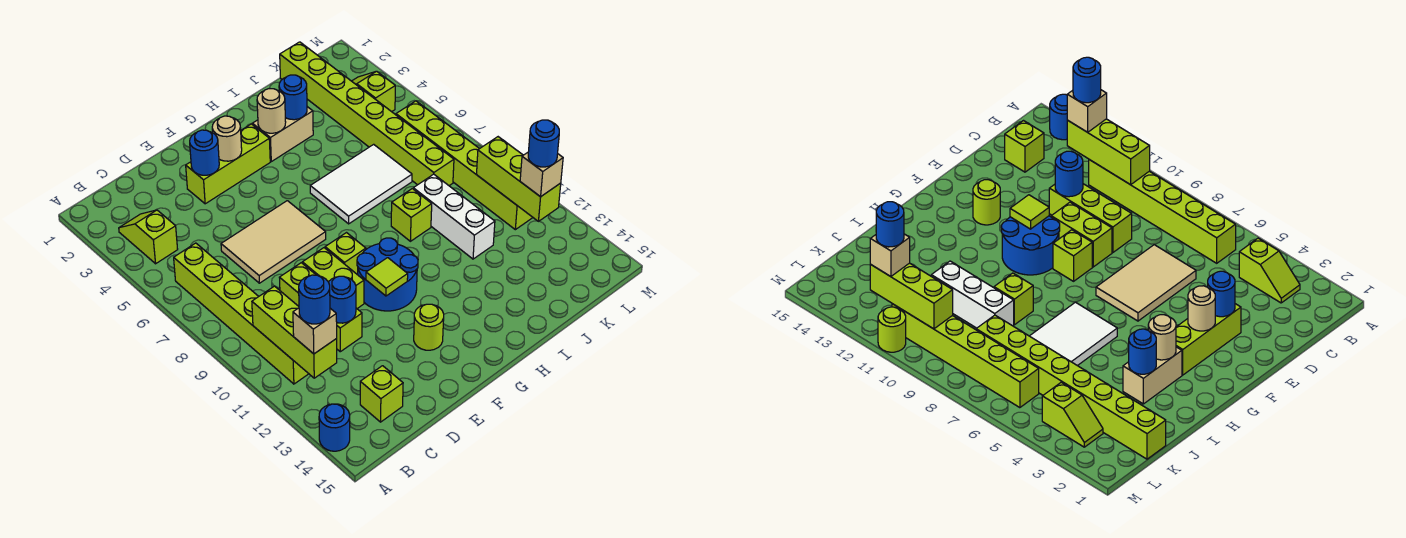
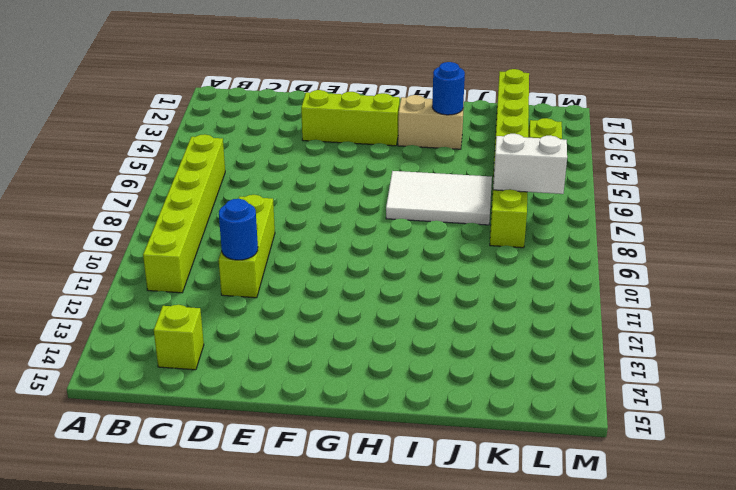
white 1x2 brick [493,134,567,194] -> none
none -> blue 1x1 round brick [319,404,350,451]
none -> lime 1x2 slope [119,210,178,264]
none -> tan 2x3 tile [221,201,326,283]
none -> lime 1x2 brick [302,248,364,308]

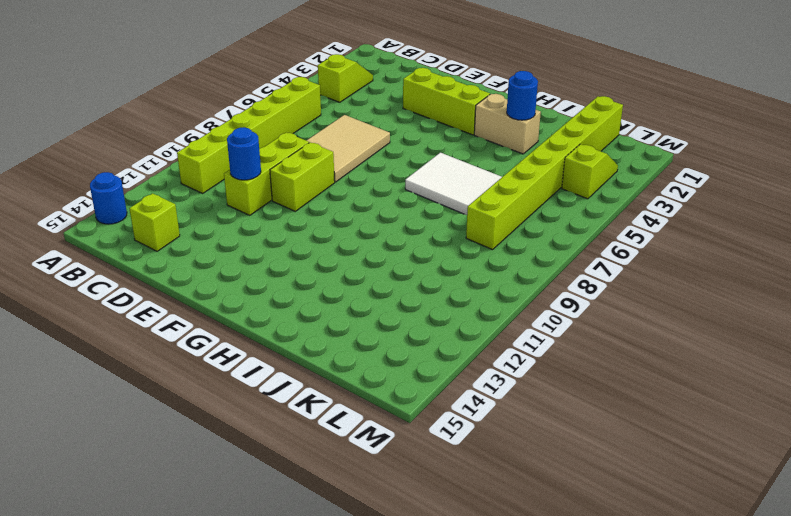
tan 2x3 tile [306,115,390,182] -> tan 2x3 tile turned to [221,201,326,283]
none -> lime 1x1 brick [325,233,366,275]
none -> blue 2x2 round brick [357,238,418,311]
none -> lime 1x1 round brick [414,304,444,350]
none -> lime 1x1 brick [391,189,432,241]

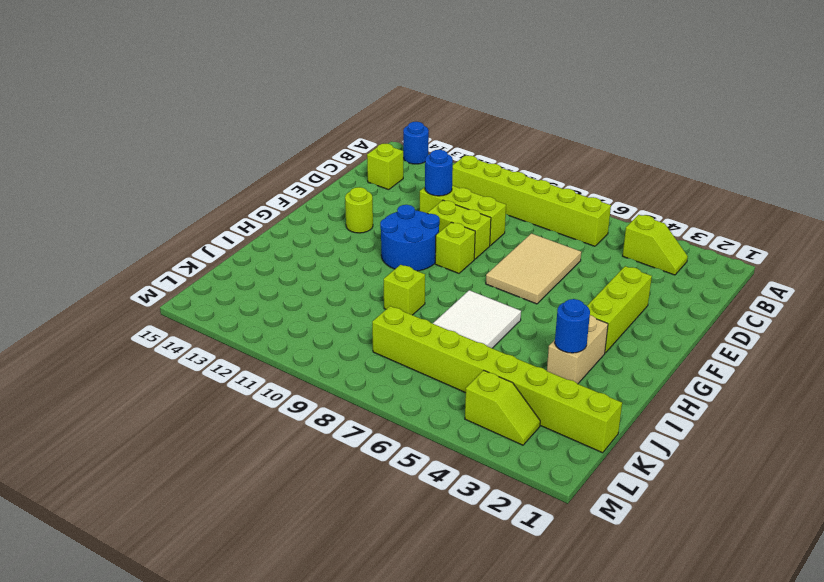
none -> white 1x3 brick [413,174,495,259]
none -> lime 1x6 brick [396,101,533,230]
none -> lime 1x1 round brick [878,307,906,352]
none -> lime 1x3 brick [252,286,337,378]

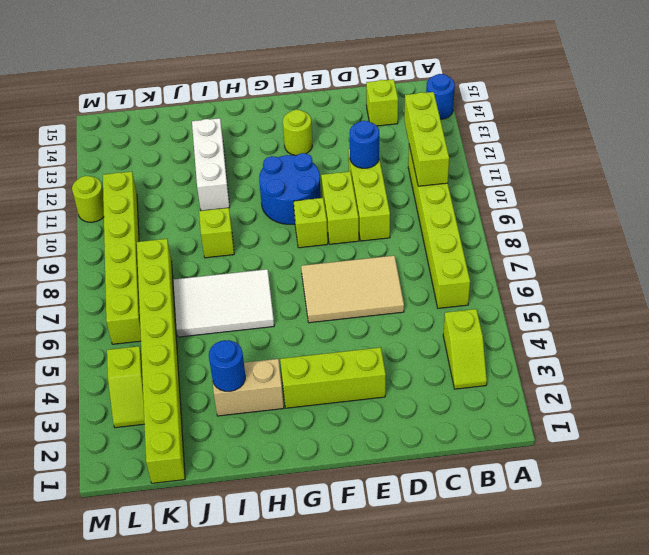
white 1x3 brick [192,118,230,211] -> white 1x3 brick moved to [413,174,495,259]
none -> blue 1x1 round brick [190,130,219,175]
none -> tan 1x1 round brick [212,116,242,161]
none -> lime 1x1 tile [366,258,408,296]
none -> tan 1x1 round brick [257,89,286,133]

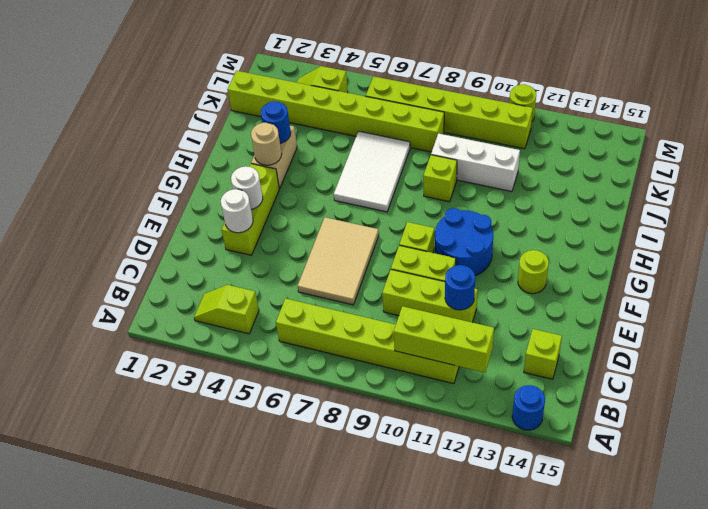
white 1x1 round brick [221,189,253,233] -> blue 1x1 round brick [190,130,219,175]
white 1x1 round brick [231,166,263,209] -> tan 1x1 round brick [212,116,242,161]
none -> lime 1x1 tile [366,258,408,296]
none -> lime 1x3 brick [477,137,561,221]
none -> tan 1x1 brick [293,308,337,354]
none -> tan 1x1 brick [520,153,563,197]

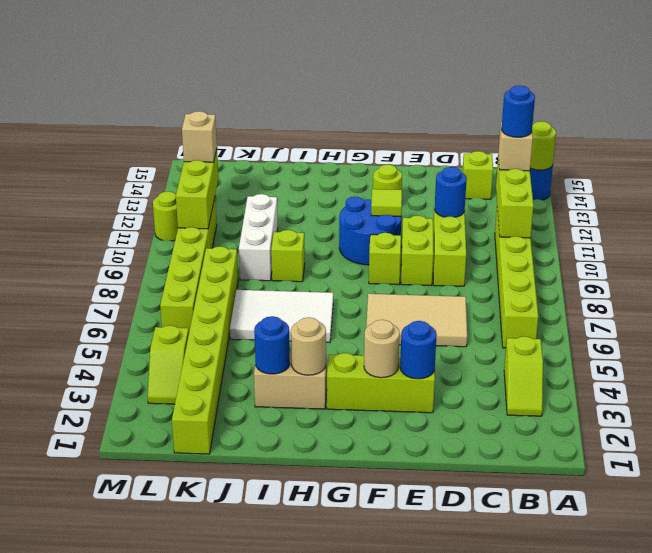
lime 1x1 round brick [530,121,556,170] -> none
none -> blue 1x1 round brick [528,120,559,167]

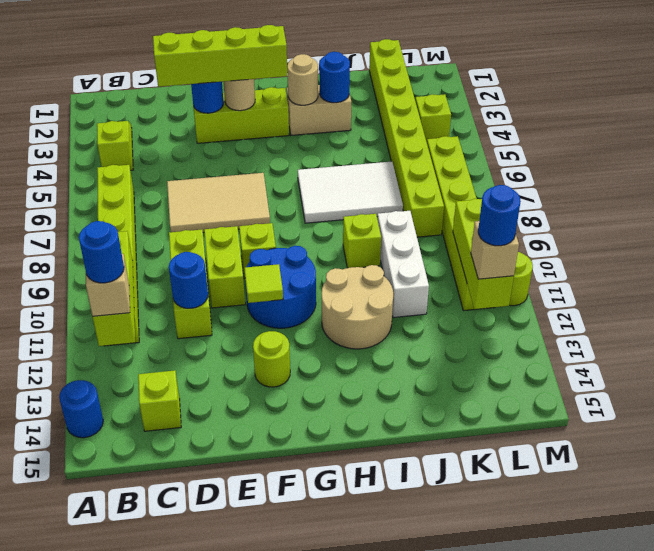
lime 1x4 brick [153,25,287,87] -> none
tan 2x2 round brick [322,265,393,349] -> none

